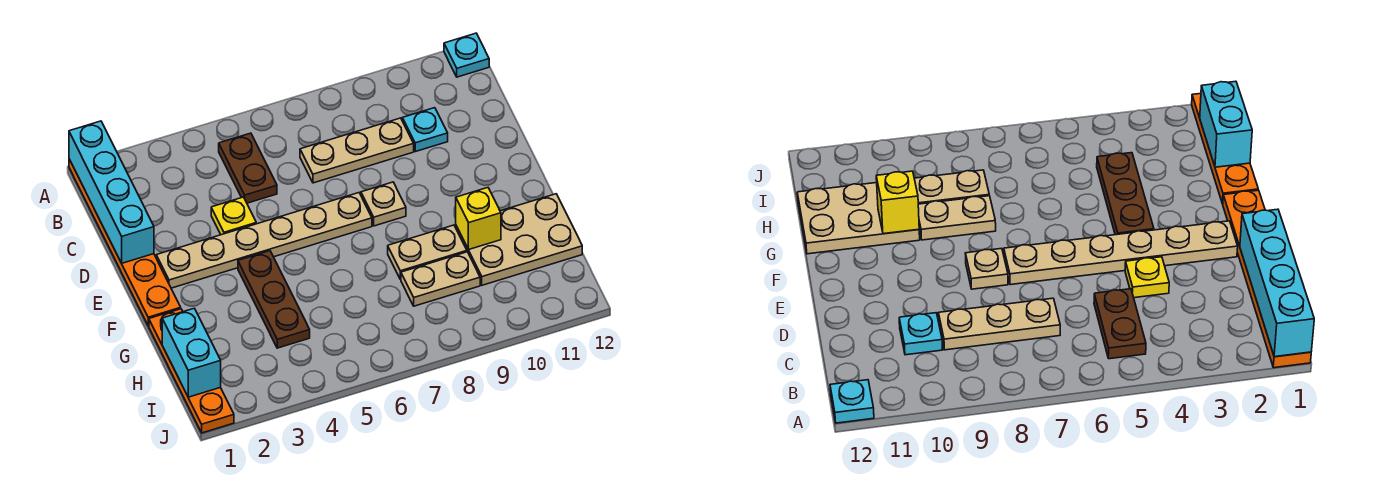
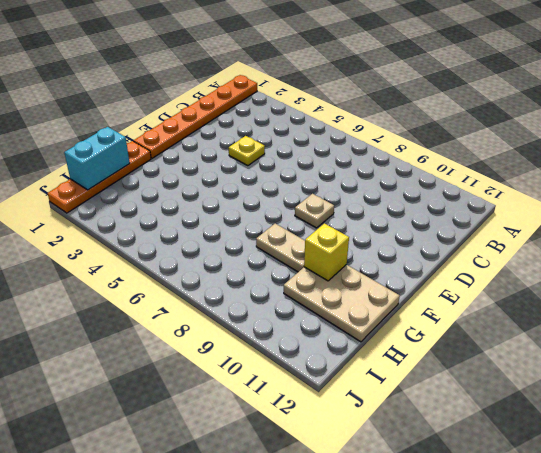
none -> cyan 1x1 plate [444,33,489,77]
none -> brown 1x2 plate [219,133,277,203]
none -> tan 1x3 plate [300,118,414,183]

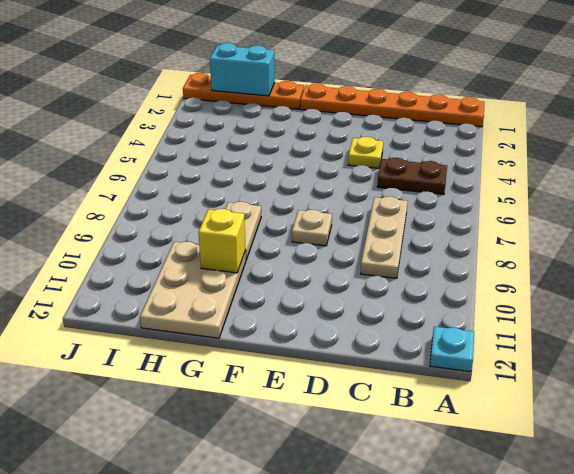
none -> cyan 1x1 plate [402,108,448,152]
none -> tan 1x6 plate [156,193,372,288]
none -> brown 1x3 plate [238,251,310,348]

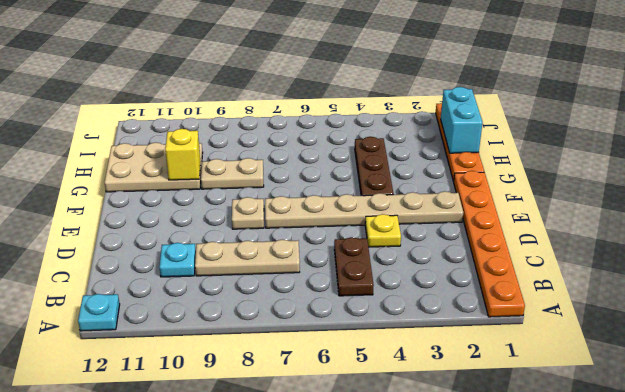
none -> tan 1x2 plate [401,252,480,306]
none -> cyan 1x4 brick [69,121,154,263]

